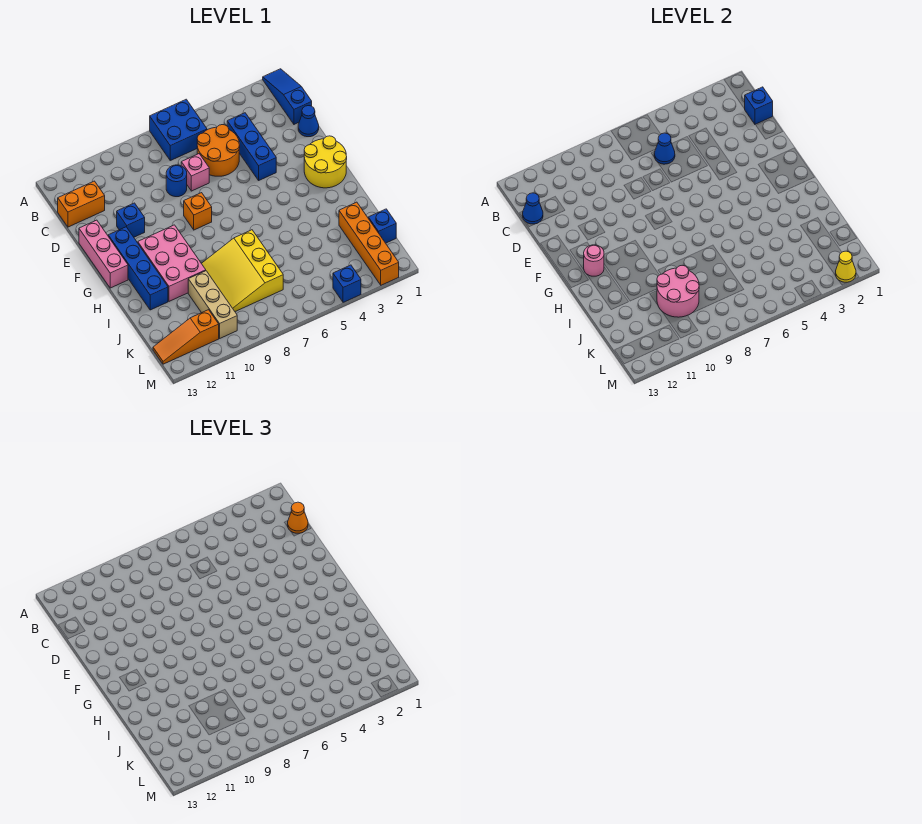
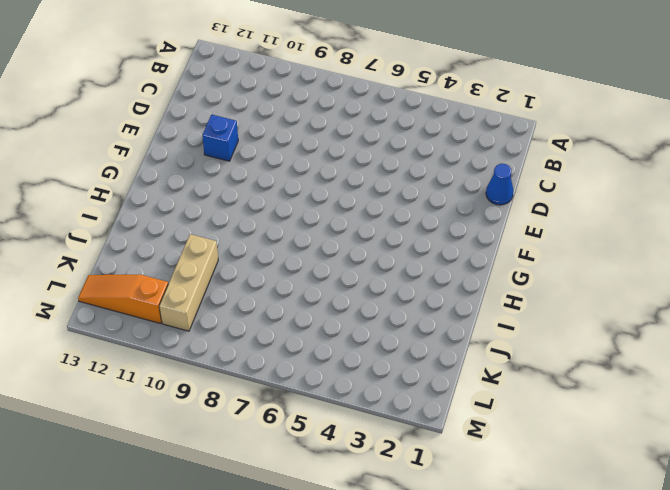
none -> blue 1x3 slope [263,69,312,124]
none -> blue 2x2 brick [150,99,207,160]
none -> blue 1x3 brick [227,113,276,180]

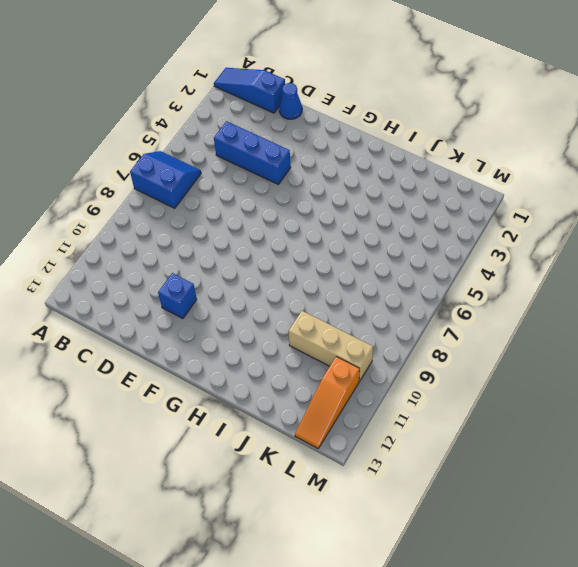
blue 2x2 slope [130,151,201,208] -> blue 2x2 brick [150,99,207,160]
none -> orange 2x2 round brick [197,125,240,176]
none -> orange 1x2 brick [58,181,105,227]
none -> pink 1x1 brick [181,154,209,191]

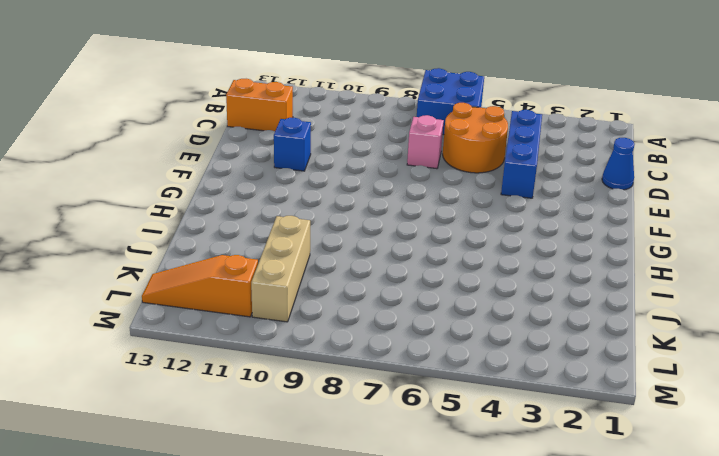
none -> blue 1x3 slope [263,69,312,124]
none -> blue 1x1 round brick [166,165,187,197]
none -> pink 1x3 brick [79,220,128,288]

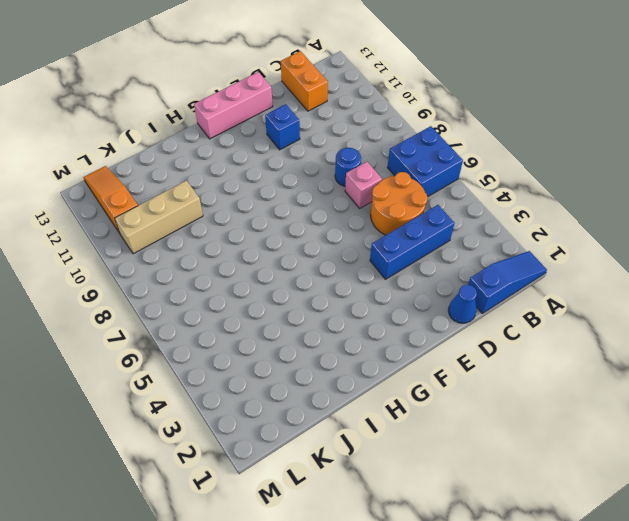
none -> yellow 2x2 round brick [304,136,347,188]
none -> orange 1x1 brick [184,193,212,230]
none -> blue 1x4 brick [108,227,168,310]

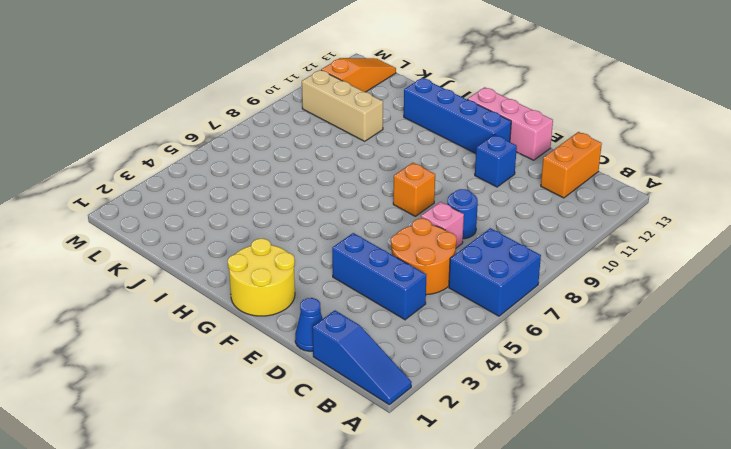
none -> pink 2x3 brick [138,225,206,301]
none -> yellow 3x3 slope [201,230,283,311]
none -> orange 1x4 brick [339,202,399,285]

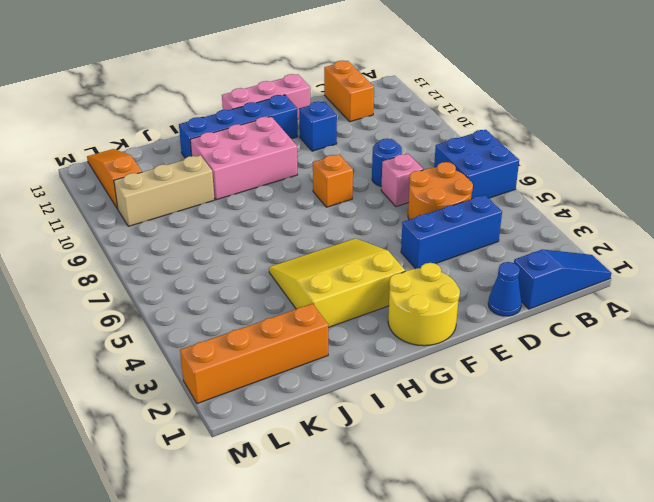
yellow 3x3 slope [269,238,405,328] -> yellow 3x3 slope moved to [201,230,283,311]
none -> blue 1x1 brick [368,209,396,243]
none -> blue 1x1 brick [333,265,361,302]
none -> blue 1x1 brick [745,87,773,124]

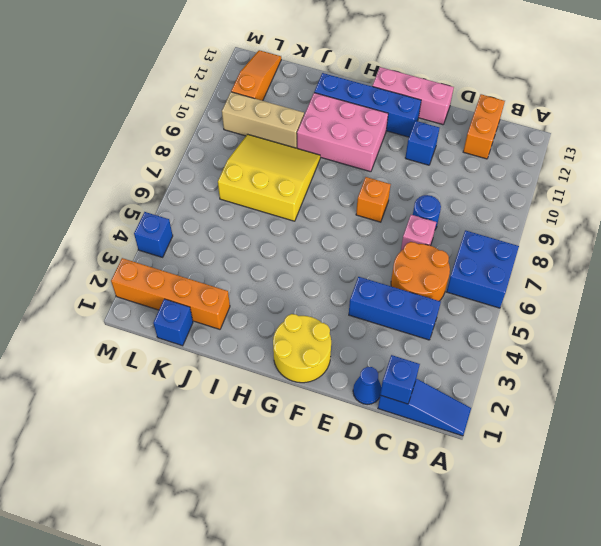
none -> blue 1x1 cone [654,133,675,164]
none -> blue 1x1 cone [523,193,543,224]
none -> pink 1x1 round brick [584,245,604,276]

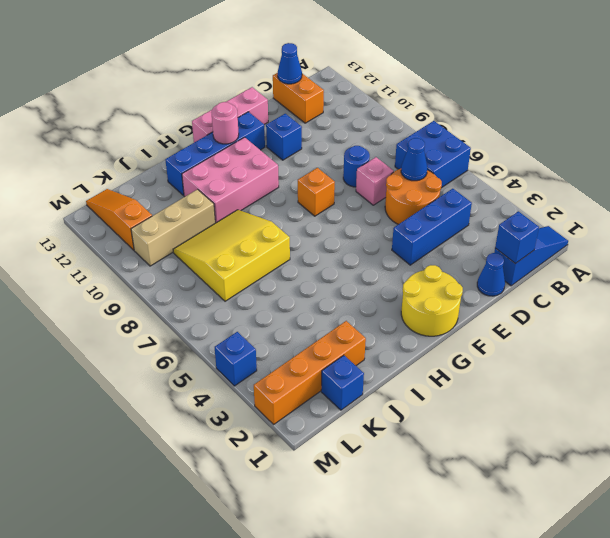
none -> pink 2x2 round brick [657,265,699,317]
none -> yellow 1x1 cone [836,251,856,282]
none -> orange 1x1 cone [288,502,308,534]

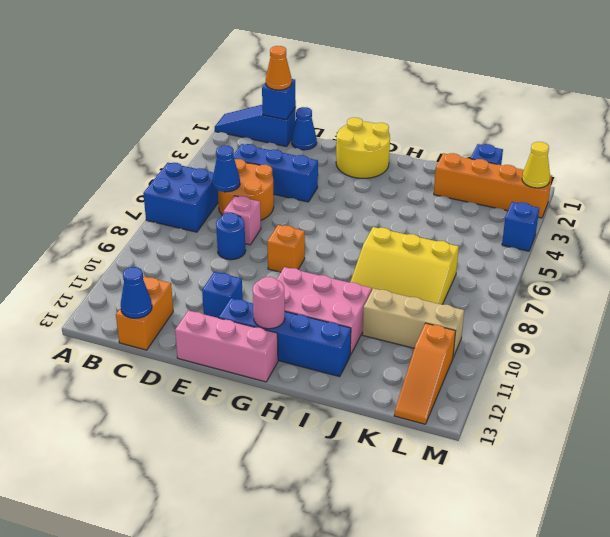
none -> pink 2x2 round brick [657,265,699,317]

